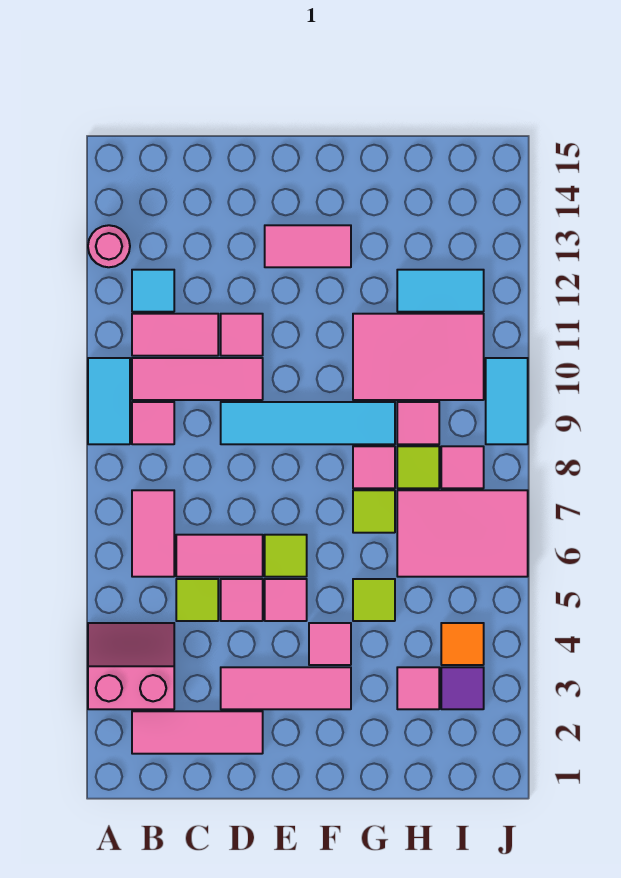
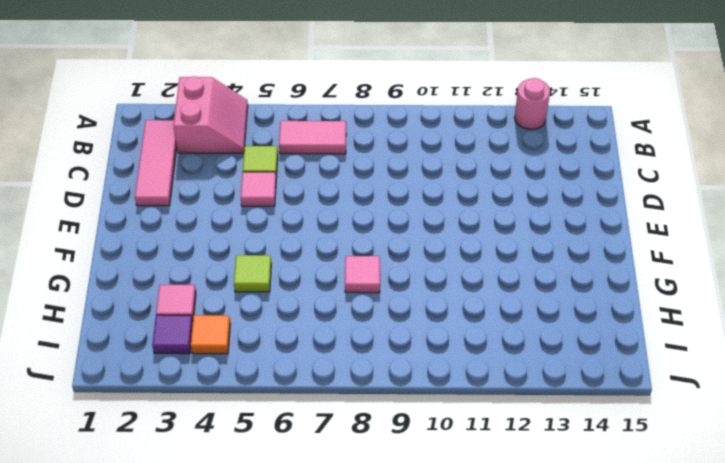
none -> cyan 1x2 tile [88,358,130,444]
none -> pink 1x1 tile [132,402,174,444]
none -> pink 1x3 tile [132,358,263,400]
none -> pink 1x2 tile [132,314,218,356]

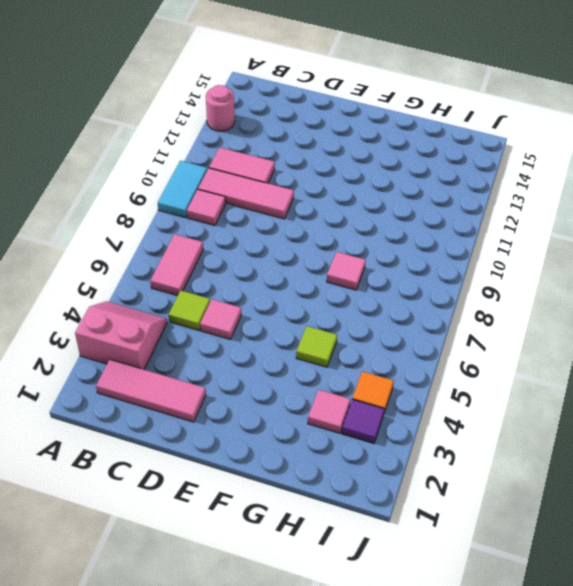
none -> cyan 1x1 tile [132,270,174,312]
none -> pink 1x2 tile [176,535,263,577]
none -> pink 1x3 tile [221,667,351,709]
none -> cyan 1x4 tile [221,402,395,444]

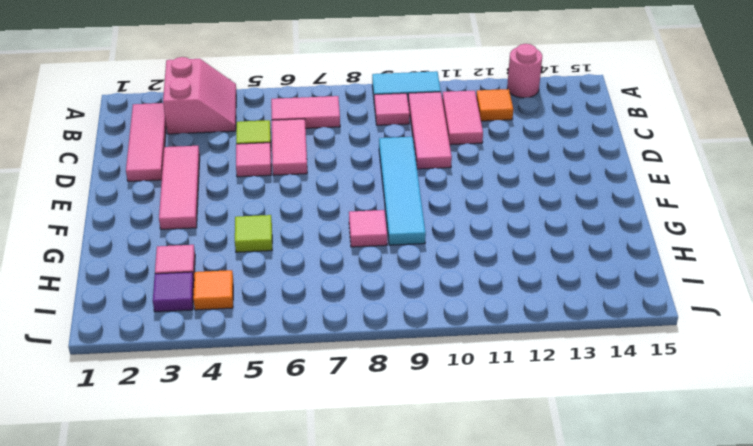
orange 1x1 tile [476,89,513,121] -> cyan 1x1 tile [132,270,174,312]
none -> pink 1x1 tile [221,314,263,356]
none -> pink 1x1 tile [265,579,307,621]
none -> lime 1x1 tile [265,535,307,577]
none -> pink 1x2 tile [265,225,351,267]

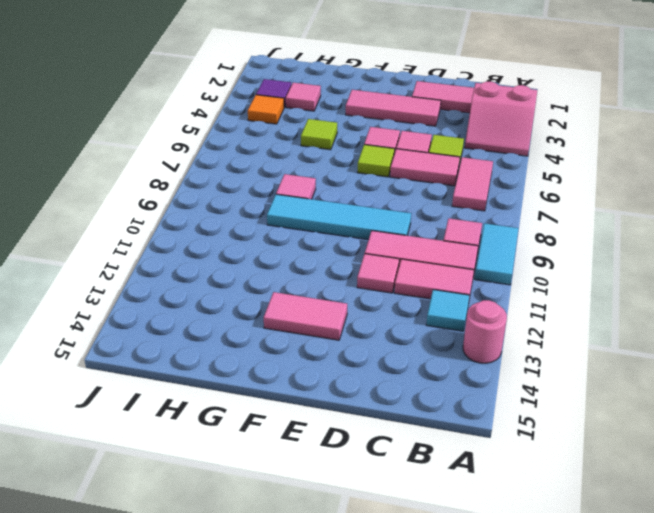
none -> pink 1x1 tile [309,623,351,665]
none -> lime 1x1 tile [353,490,395,533]
none -> pink 2x3 tile [353,314,484,400]
none -> pink 2x3 tile [397,490,528,577]

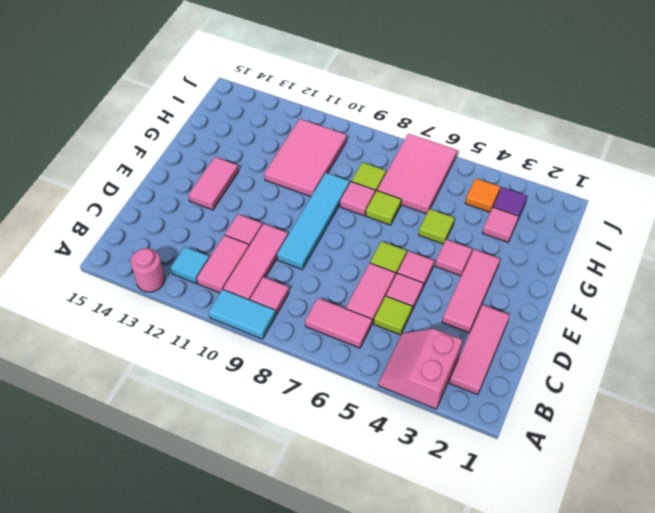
none -> pink 1x1 tile [397,402,439,444]
none -> cyan 1x2 tile [397,270,484,312]
none -> pink 1x1 tile [441,446,484,488]
none -> cyan 1x2 tile [486,358,528,444]

